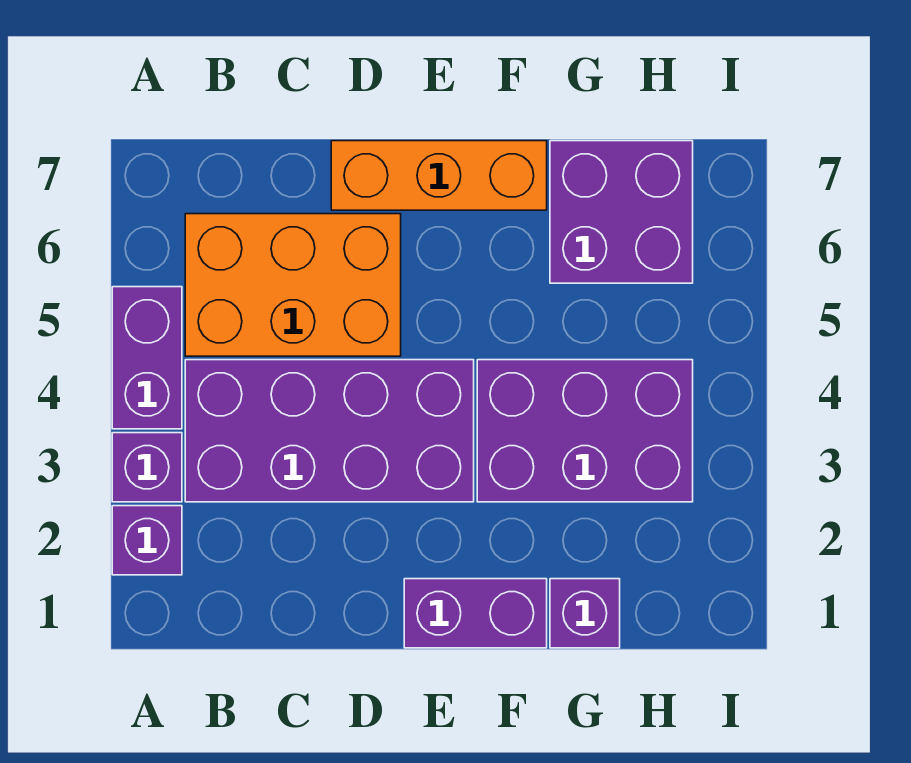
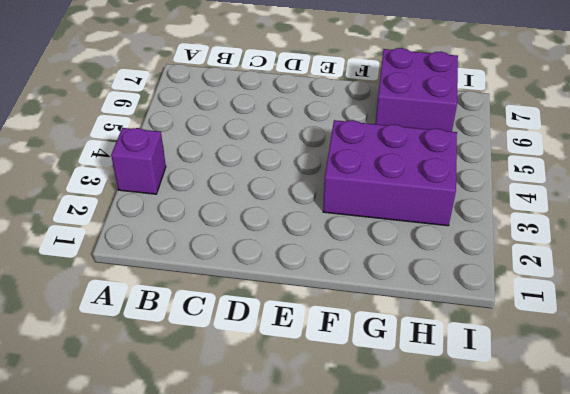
none -> purple 1x1 brick [112,506,182,575]
none -> purple 1x2 brick [112,287,182,429]

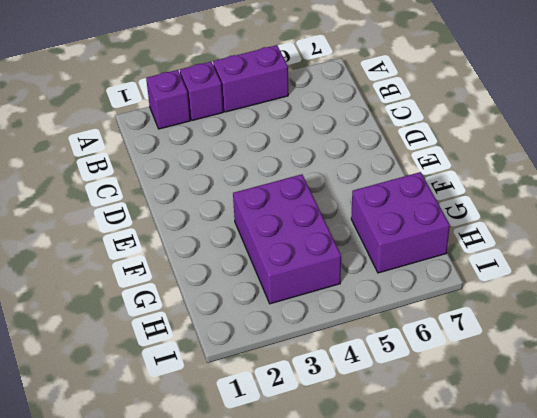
none -> purple 2x4 brick [185,360,474,502]
none -> orange 2x3 brick [185,214,401,356]

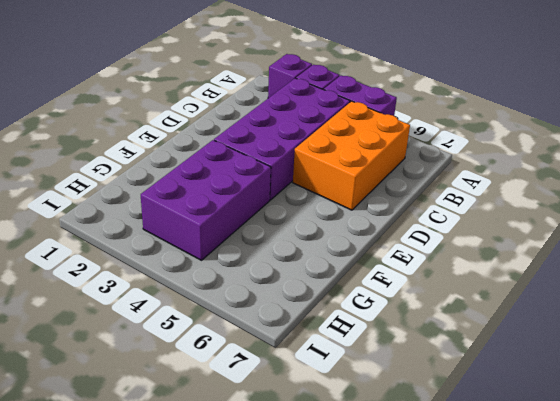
none -> orange 1x3 brick [331,141,547,210]
none -> purple 1x2 brick [404,579,547,648]

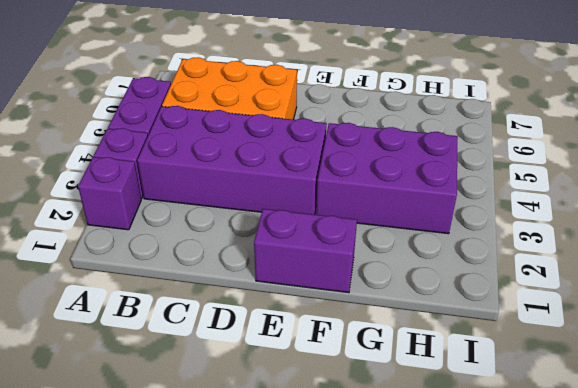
none -> orange 1x3 brick [331,141,547,210]
none -> purple 1x1 brick [550,579,620,648]

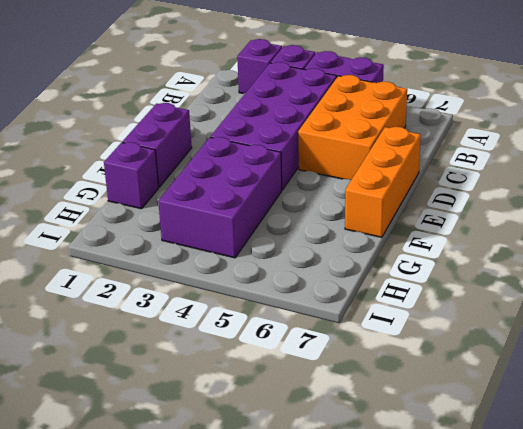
none -> purple 2x2 brick [550,141,693,283]

